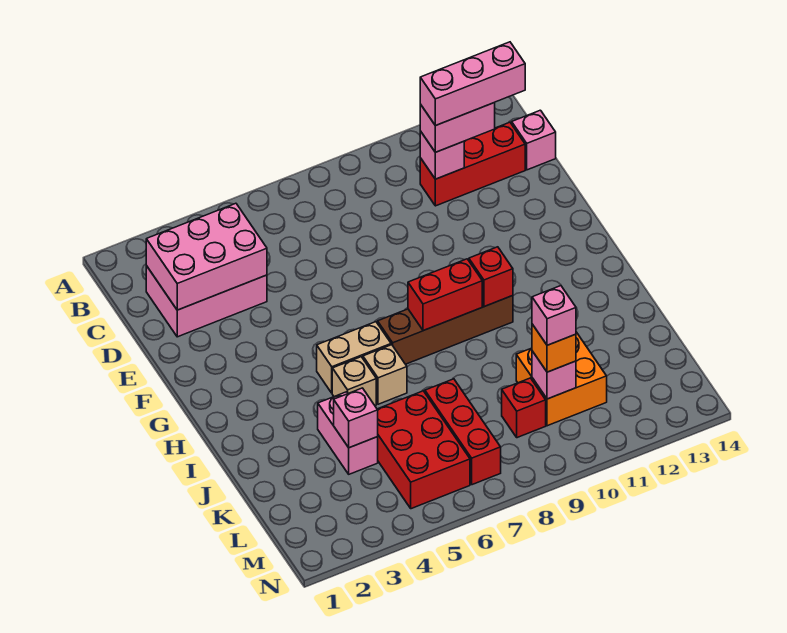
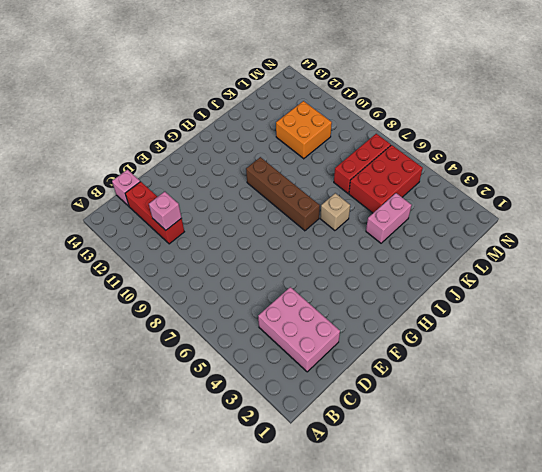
none -> tan 1x2 brick [317,322,391,393]
none -> tan 1x1 brick [332,357,376,406]
none -> red 1x1 brick [502,378,546,438]

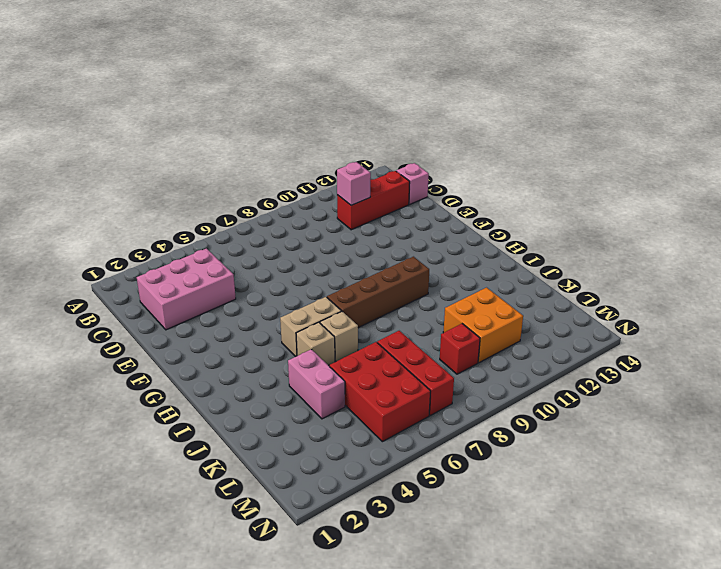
none -> pink 2x3 brick [146,203,267,310]
none -> red 1x2 brick [408,259,482,331]
none -> red 1x1 brick [469,247,513,307]

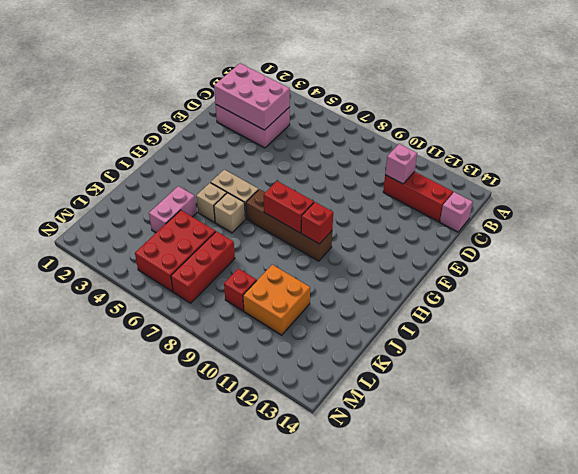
none -> pink 1x1 brick [334,388,378,448]
none -> pink 1x1 brick [532,351,576,399]
none -> pink 1x2 brick [420,103,495,152]

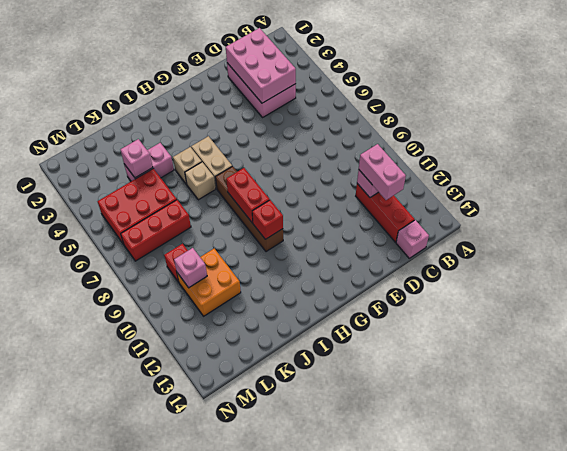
none -> orange 1x1 brick [532,324,576,372]
none -> pink 1x3 brick [420,42,525,126]
none -> pink 1x1 brick [532,286,576,345]

